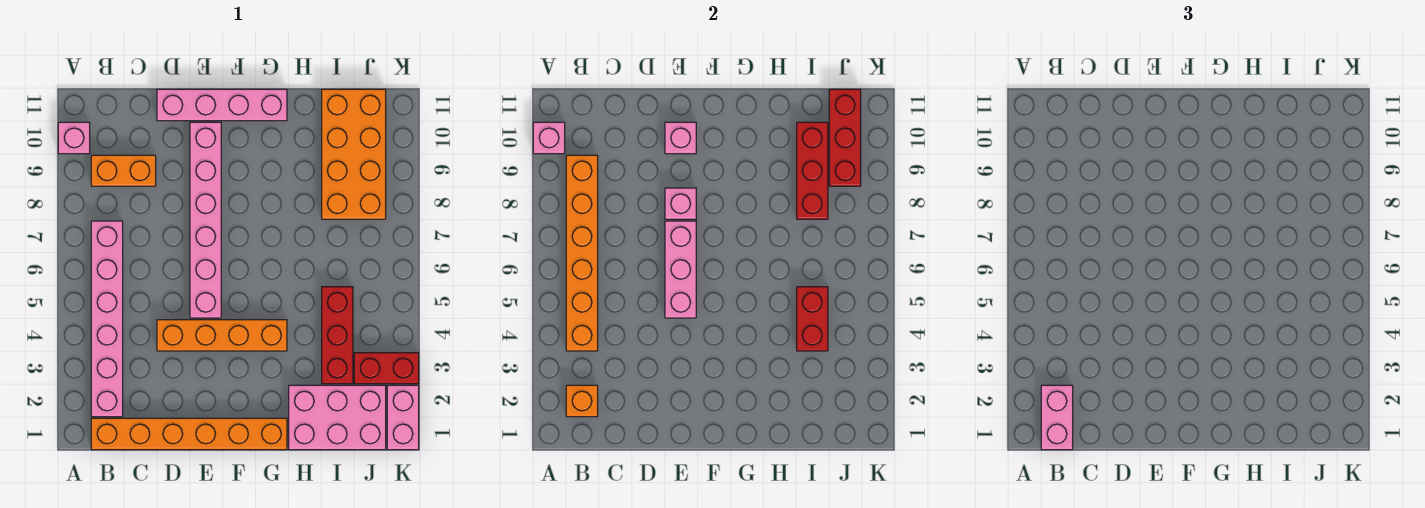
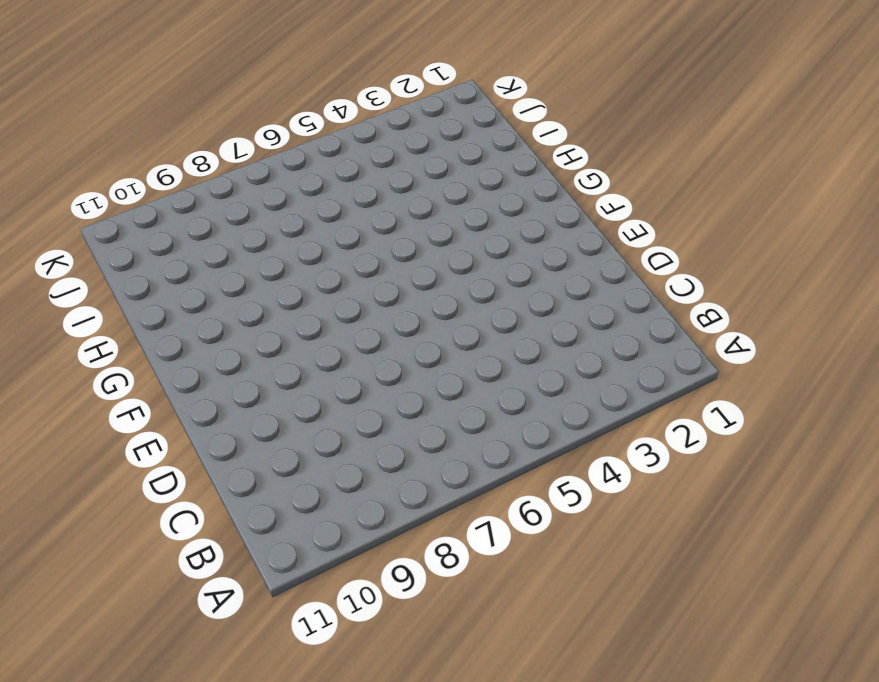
none -> pink 1x1 brick [58,122,90,154]
none -> orange 1x6 brick [91,418,287,450]
none -> pink 1x6 brick [91,221,123,417]

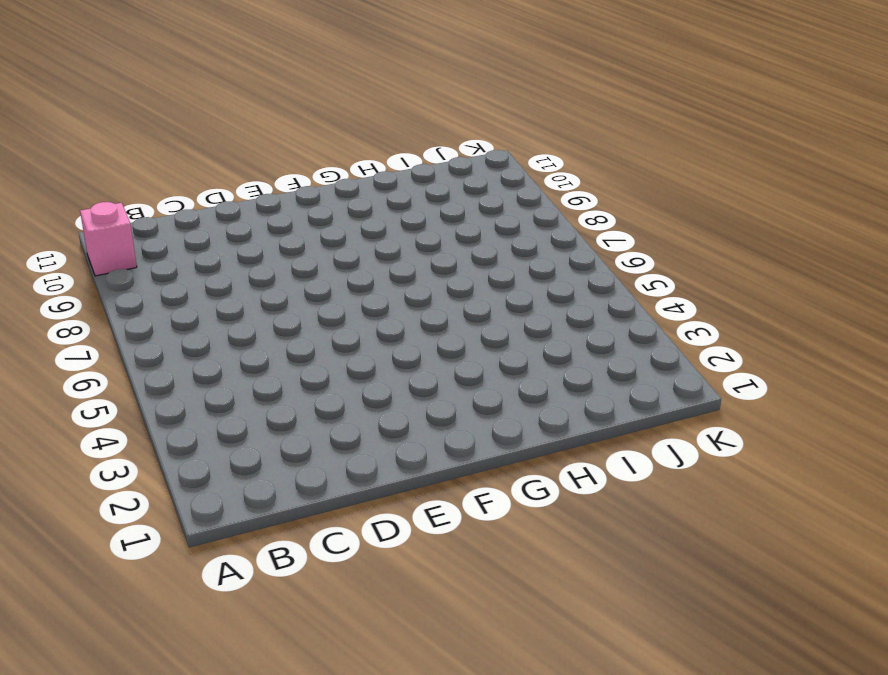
none -> orange 1x6 brick [91,418,287,450]
none -> pink 1x6 brick [91,221,123,417]
none -> orange 1x2 brick [91,155,156,186]

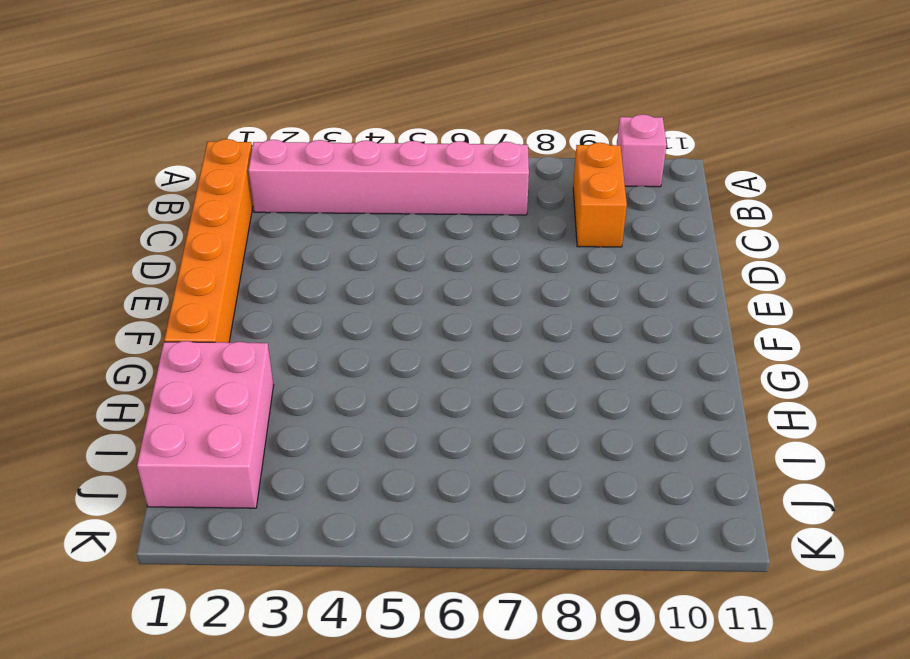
none -> orange 1x4 brick [157,320,287,351]
none -> pink 1x4 brick [157,89,287,121]
none -> pink 1x6 brick [190,122,221,318]

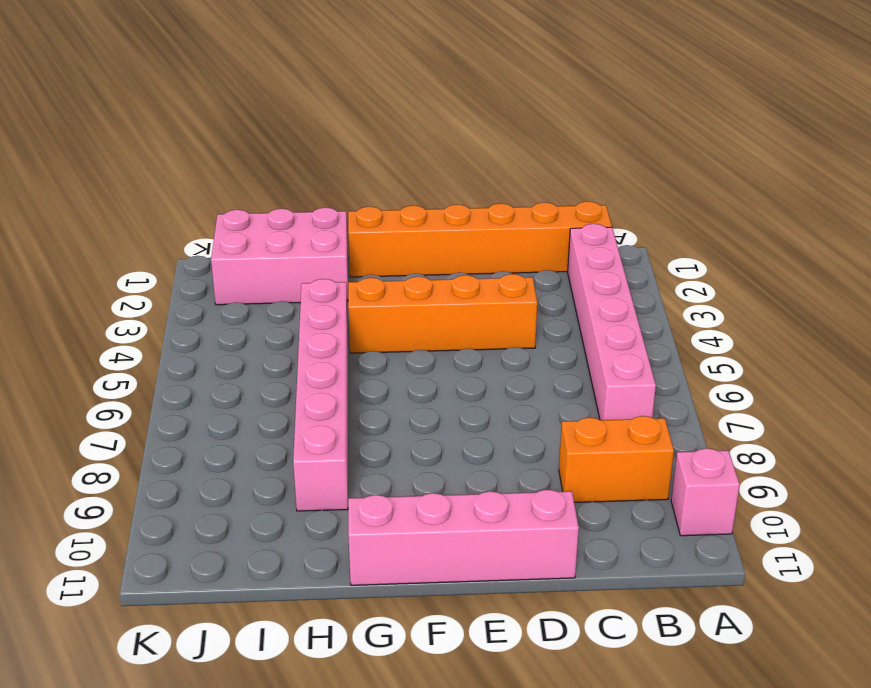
pink 1x6 brick [293,279,348,511] -> pink 1x6 brick moved to [190,122,221,318]
none -> red 1x3 brick [322,287,353,384]
none -> orange 2x4 brick [322,89,386,219]
none -> red 1x2 brick [354,353,419,384]

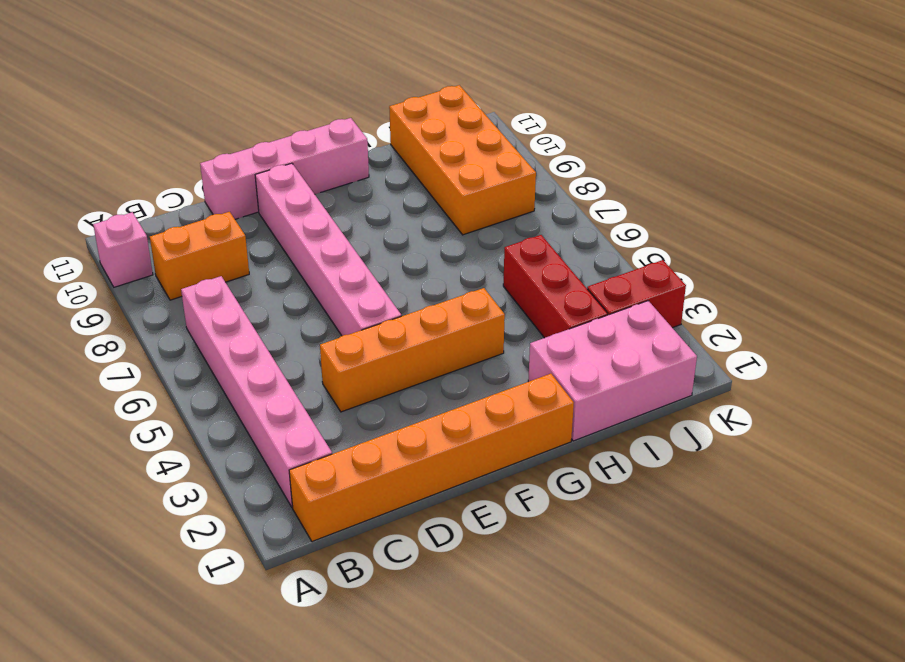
none -> pink 1x2 brick [387,385,419,450]
none -> pink 1x1 brick [533,122,565,154]
none -> orange 1x1 brick [566,385,598,417]

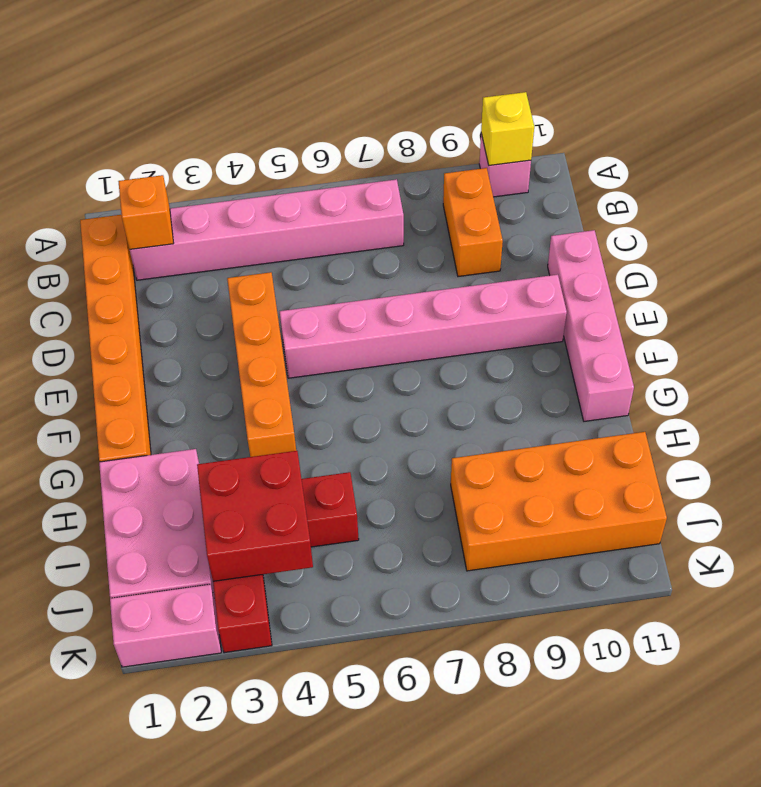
yellow 1x1 brick [481,92,534,165] -> pink 1x1 brick [533,122,565,154]
red 2x2 brick [197,451,313,581] -> red 1x2 brick [797,287,828,351]
none -> orange 1x6 brick [566,155,598,351]
none -> pink 1x3 brick [665,221,696,318]
none -> pink 1x1 brick [665,188,696,219]

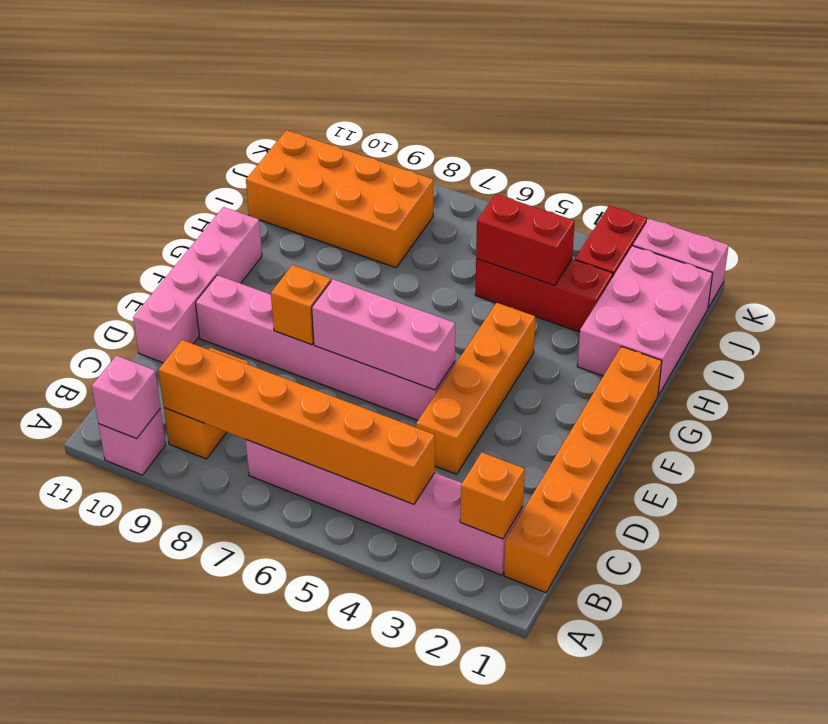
orange 1x1 brick [271,265,331,345] -> pink 1x1 brick [665,188,696,219]
none -> pink 1x1 brick [665,122,696,154]
none -> red 1x3 brick [797,122,828,219]
none -> red 1x3 brick [829,89,861,186]

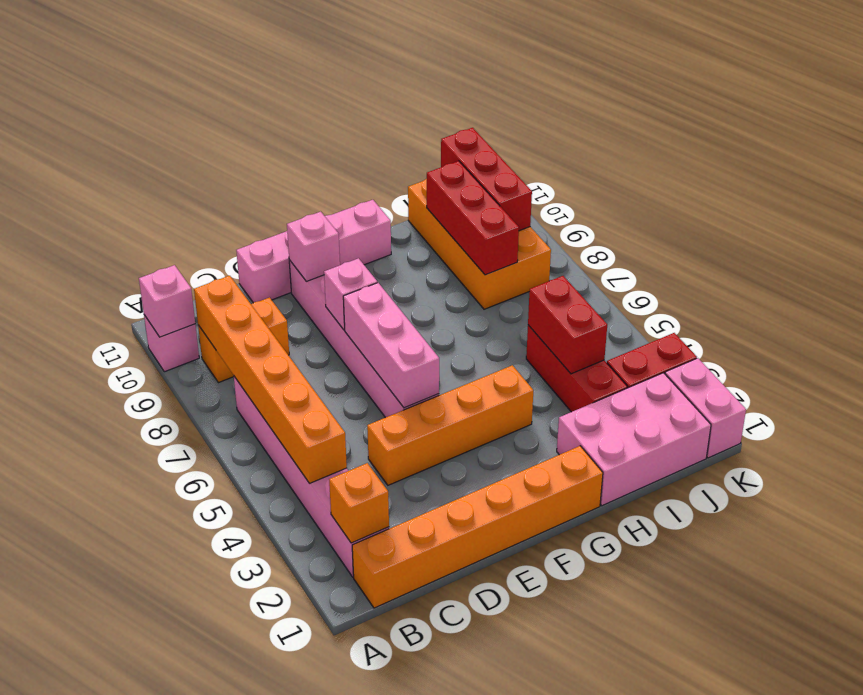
none -> pink 1x2 brick [1041,385,1073,450]

